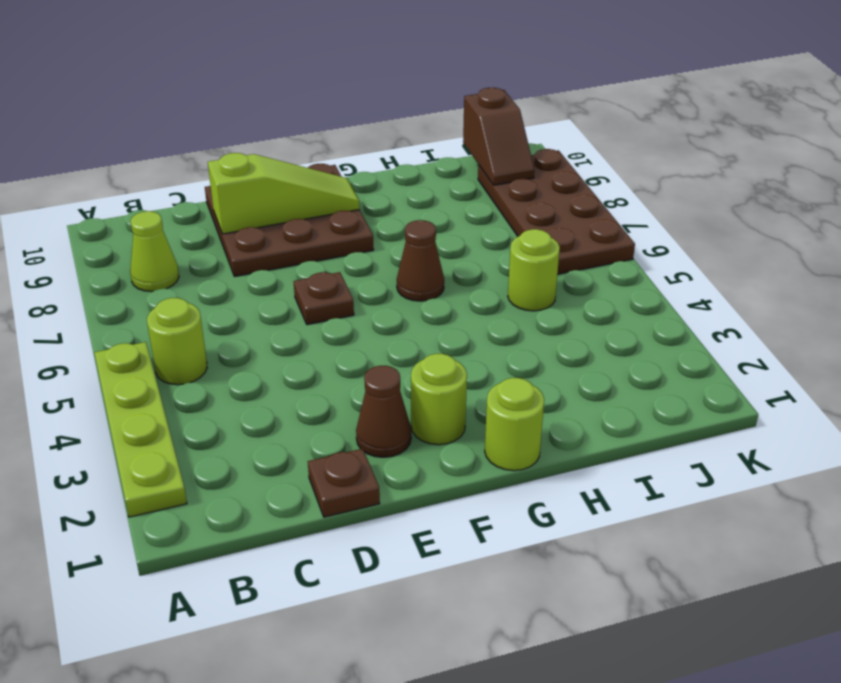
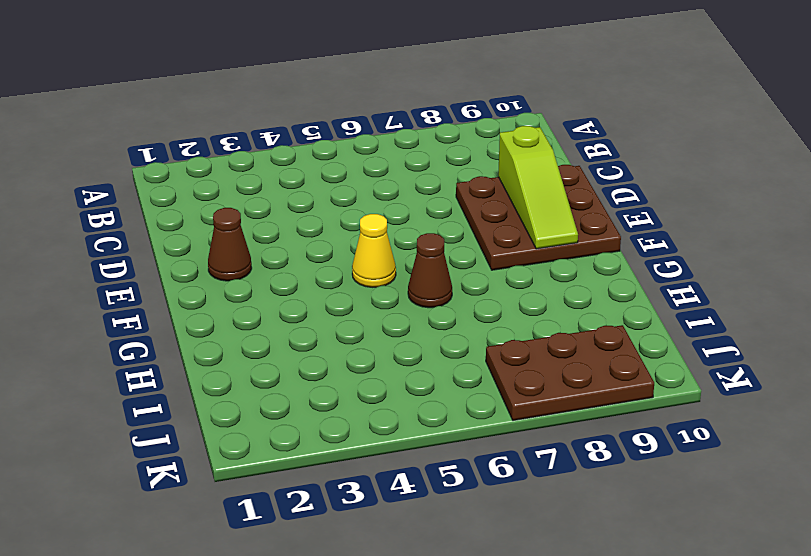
yellow 1x1 cone [352,214,396,287] -> none
brown 2x3 plate [486,325,654,421] -> brown 2x4 plate [478,149,635,274]
none -> lime 1x4 plate [94,342,187,517]
none -> lime 1x1 round brick [147,298,207,385]
none -> lime 1x1 cone [130,211,179,292]

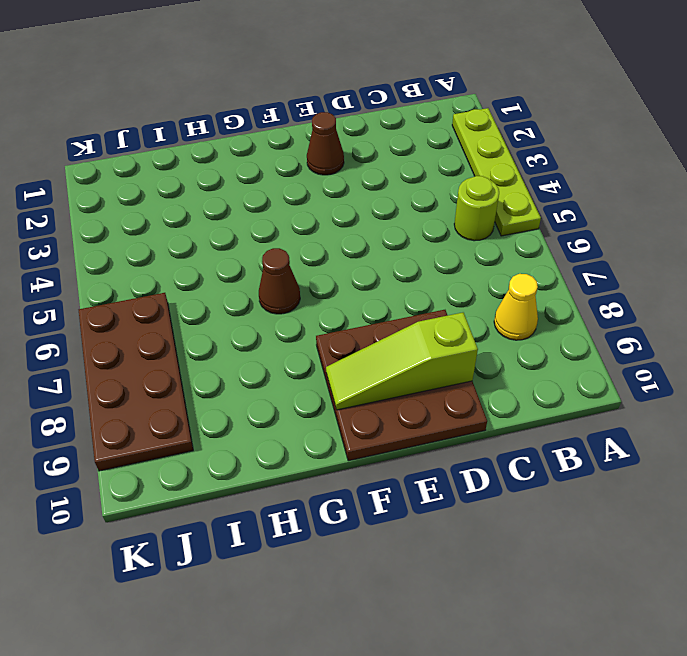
yellow 1x1 cone [494,274,538,340] -> lime 1x1 cone [130,211,179,292]
none -> brown 1x1 plate [308,449,380,517]
none -> brown 1x1 plate [294,272,354,325]
none -> lime 1x1 round brick [411,354,467,445]

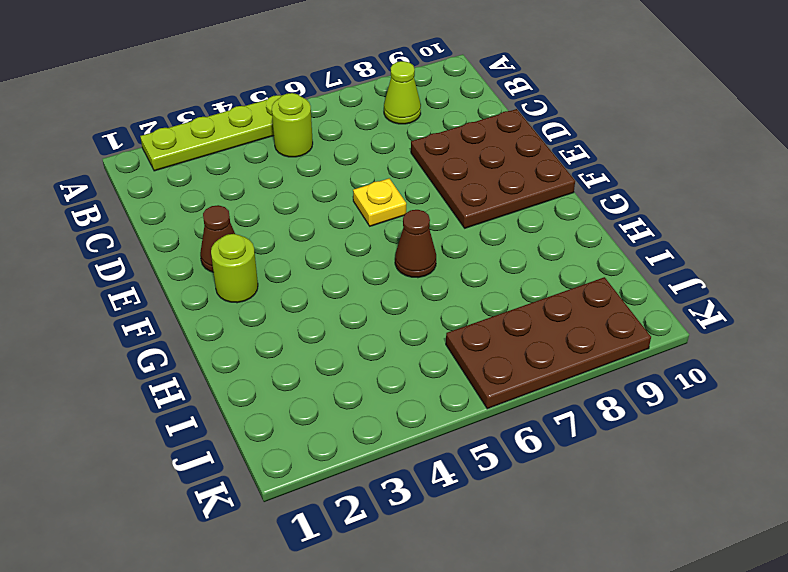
yellow 1x1 plate [353,178,406,226] -> brown 1x1 plate [294,272,354,325]
none -> brown 1x1 plate [308,449,380,517]
none -> lime 1x1 round brick [485,378,544,471]
none -> lime 1x1 round brick [508,229,560,311]

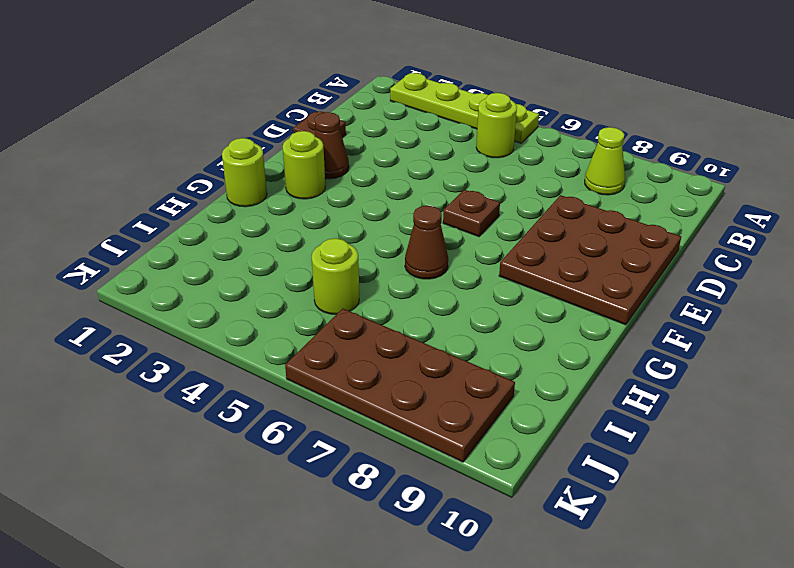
none -> lime 1x3 slope [208,153,360,234]
none -> brown 1x2 slope [463,88,534,185]

